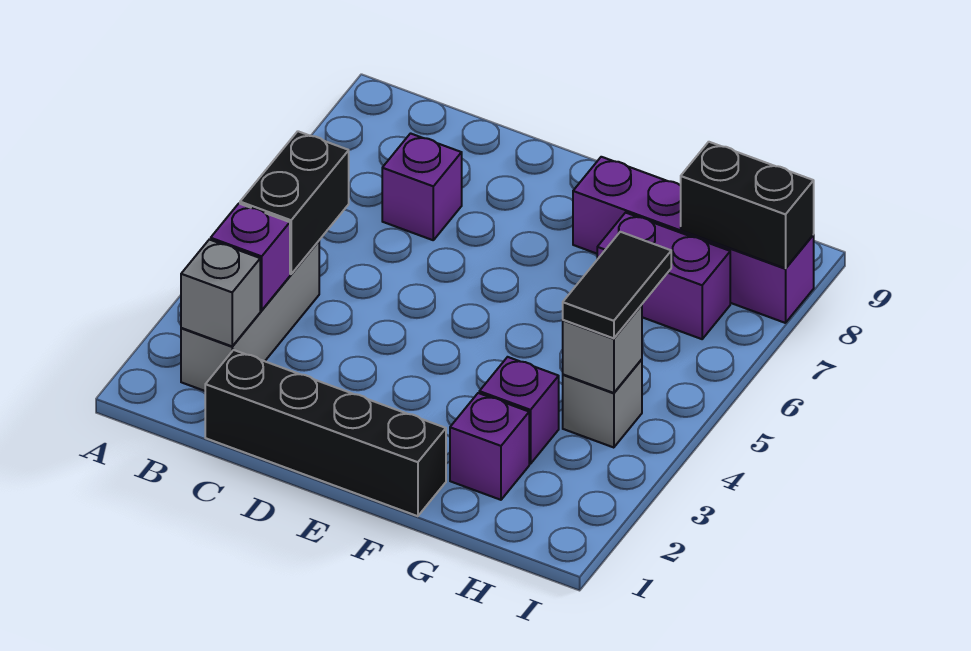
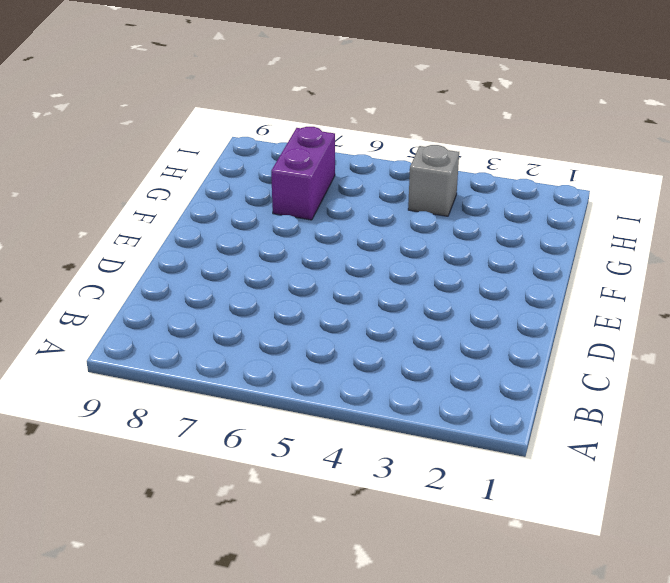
none -> grey 1x3 brick [181,241,319,391]
none -> black 1x4 brick [205,350,446,516]
none -> purple 1x1 brick [382,133,462,240]

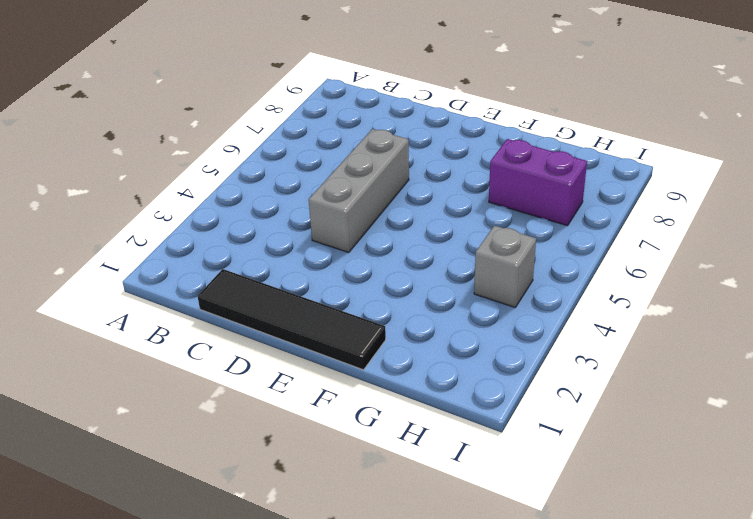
black 1x4 tile [198,269,386,370] -> black 1x4 brick [205,350,446,516]
grey 1x3 brick [309,129,409,253] -> grey 1x3 brick moved to [181,241,319,391]
none -> purple 1x1 brick [382,133,462,240]
none -> purple 1x4 brick [573,157,814,323]
none -> purple 1x1 brick [450,393,529,500]

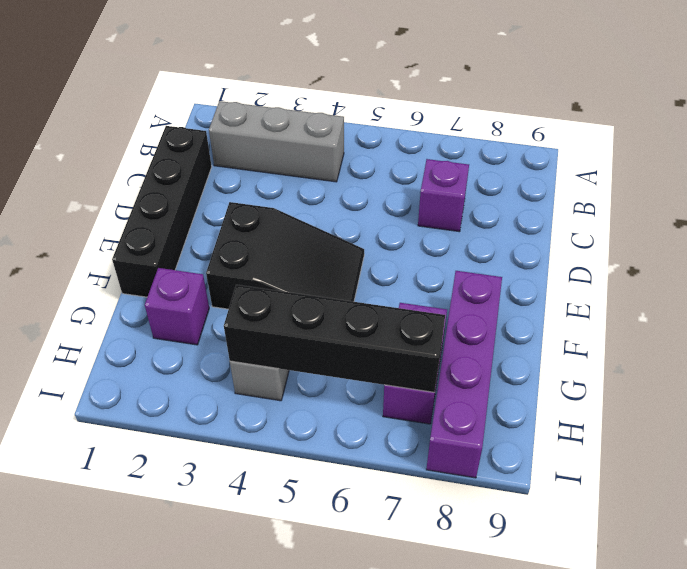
black 2x3 slope [206,202,364,309] -> none
black 1x4 brick [224,285,445,392] -> grey 1x1 brick [563,305,642,393]
none -> purple 1x1 brick [479,357,559,464]
none -> grey 1x1 brick [181,240,260,346]
none -> purple 1x1 brick [211,204,290,310]

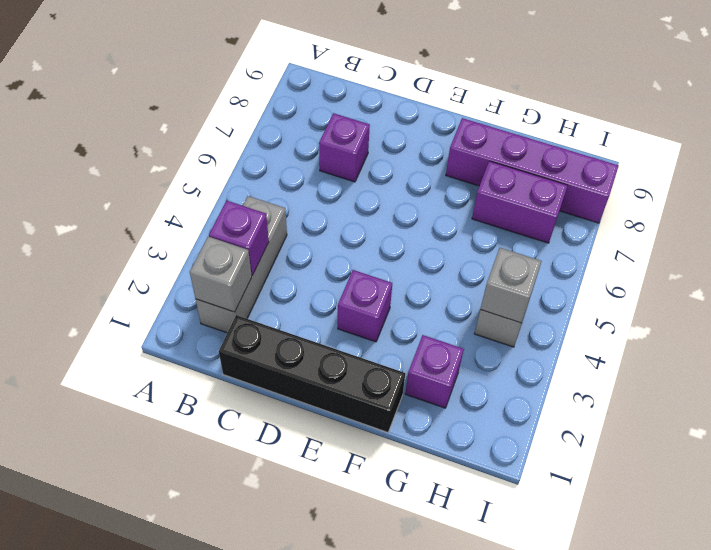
purple 1x1 brick [338,270,392,342] -> purple 1x1 brick moved to [479,357,559,464]
none -> black 1x2 brick [240,131,349,274]
none -> black 1x2 brick [681,142,814,268]
none -> black 1x2 tile [563,232,671,338]

